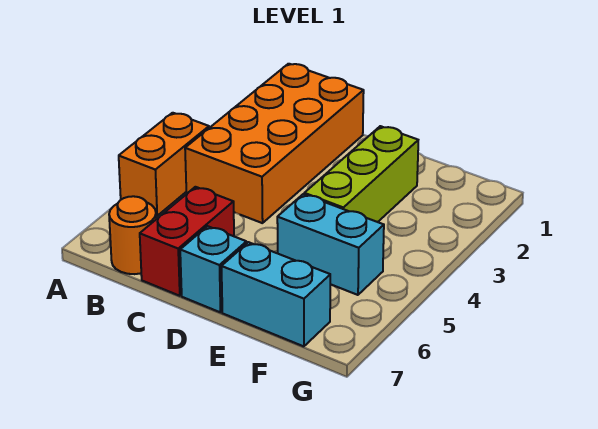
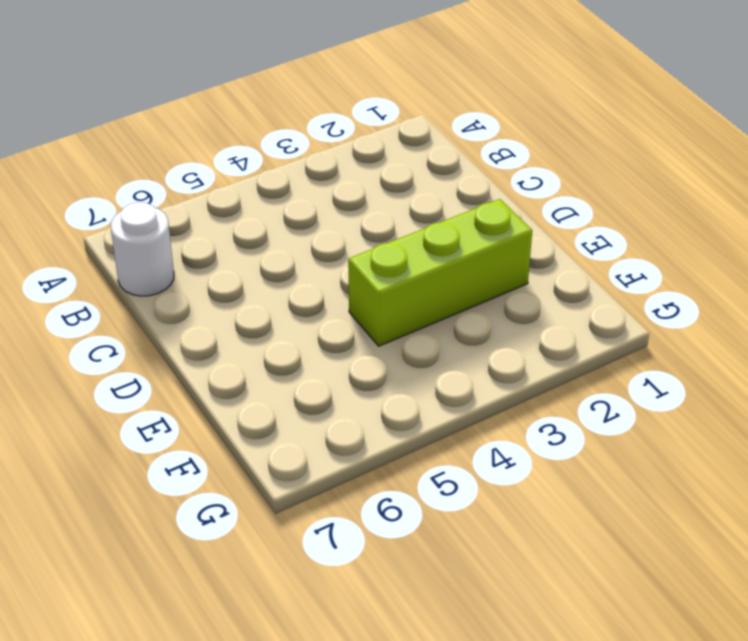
white 1x1 round brick [111,203,174,296] -> orange 1x1 round brick [109,196,156,274]
none -> orange 1x2 brick [119,113,209,216]
none -> orange 2x4 brick [185,64,364,223]

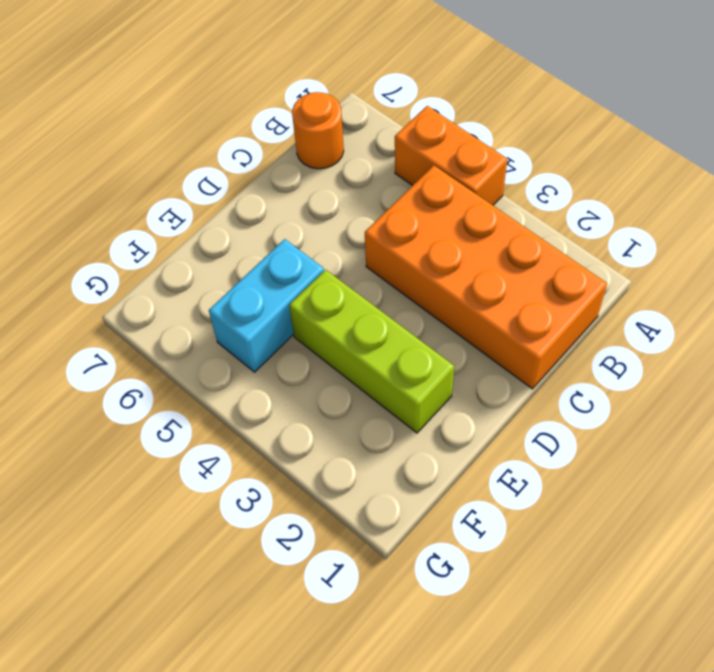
none -> red 1x2 brick [140,187,234,296]
none -> cyan 1x1 brick [180,226,247,312]

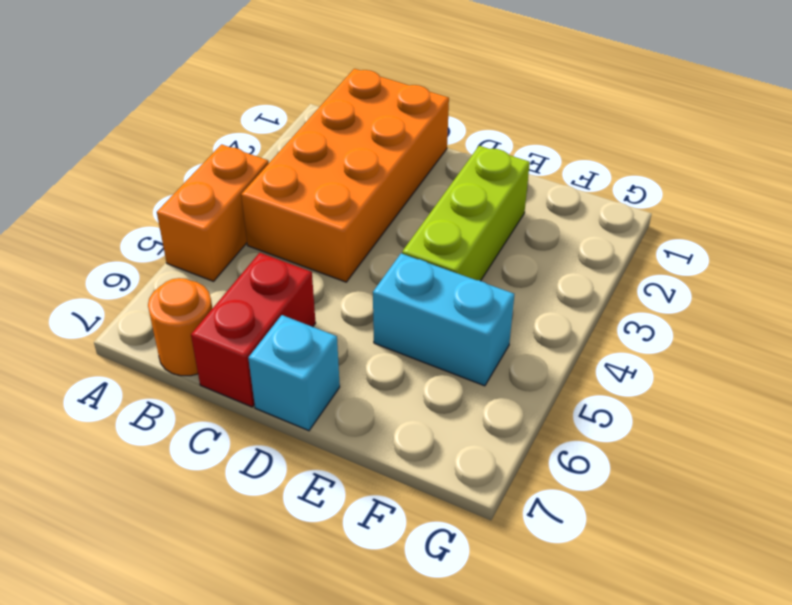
none -> cyan 1x2 brick [221,242,330,346]

